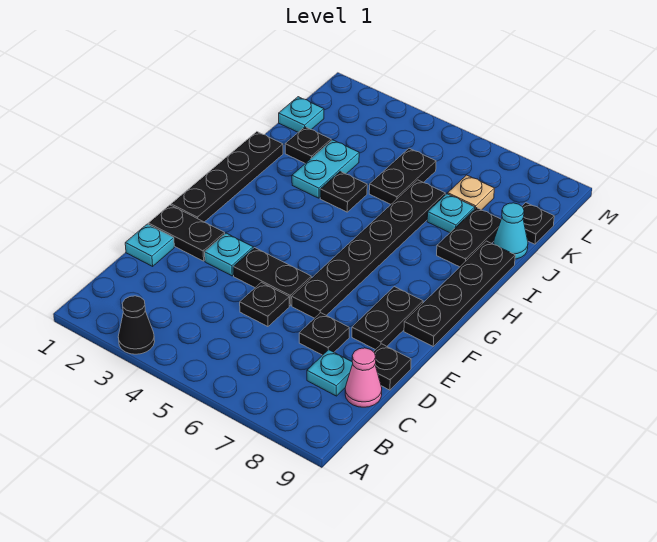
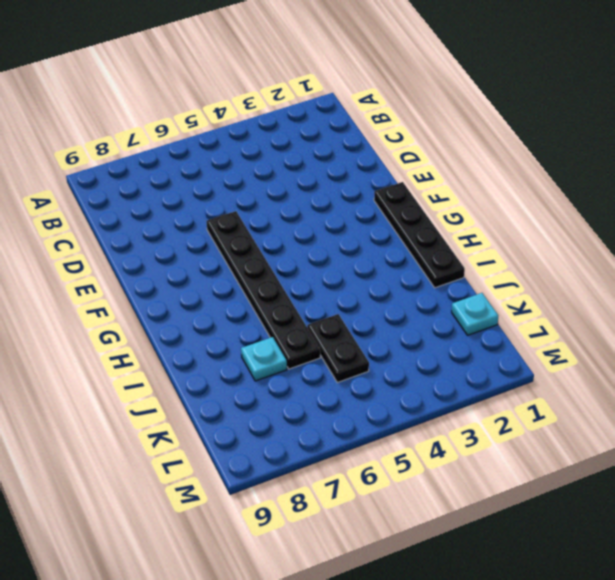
none -> black 1x1 cone [118,296,155,354]
none -> cyan 1x1 plate [307,350,353,396]
none -> pink 1x1 cone [345,348,382,407]

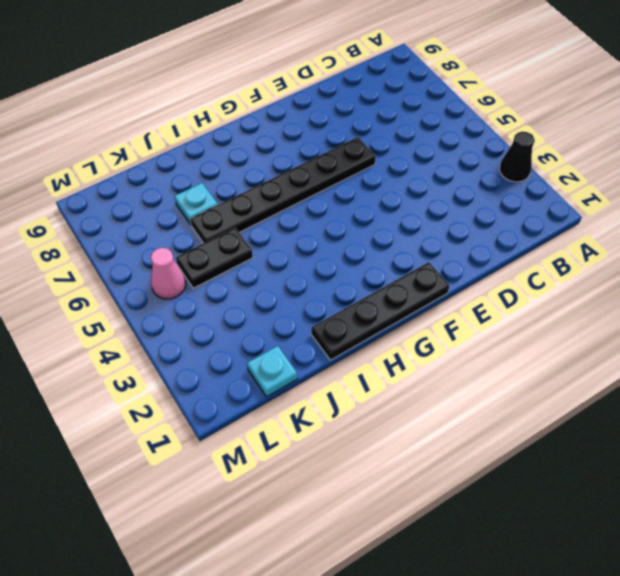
pink 1x1 cone [151,248,186,299] -> pink 1x1 cone moved to [345,348,382,407]
none -> cyan 1x1 plate [307,350,353,396]
none -> cyan 1x1 plate [125,224,174,266]
none -> black 1x1 plate [240,282,289,327]

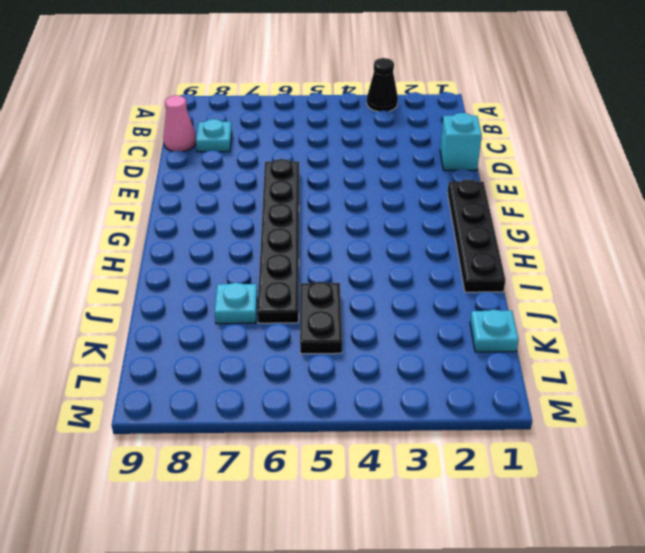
cyan 1x1 brick [440,113,482,170] -> cyan 1x1 plate [125,224,174,266]
none -> black 1x1 plate [240,282,289,327]
none -> black 1x1 plate [299,313,349,355]
none -> black 1x1 plate [374,344,411,390]

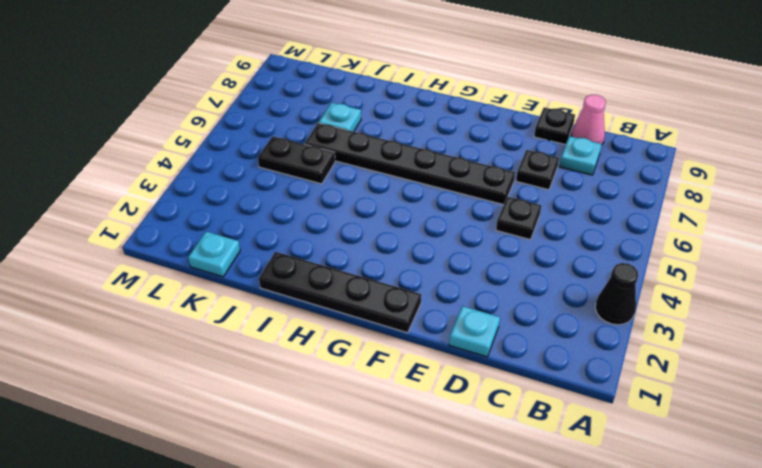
none -> black 1x2 plate [148,205,225,261]
none -> cyan 1x1 plate [205,233,253,276]
none -> black 1x2 plate [233,248,311,306]

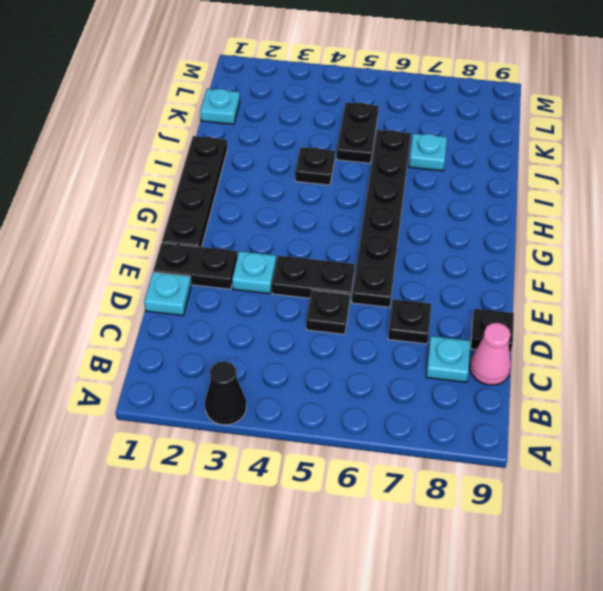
none -> black 1x2 plate [352,287,423,350]
none -> black 1x4 plate [404,241,515,346]
none -> cyan 1x2 plate [292,140,359,198]

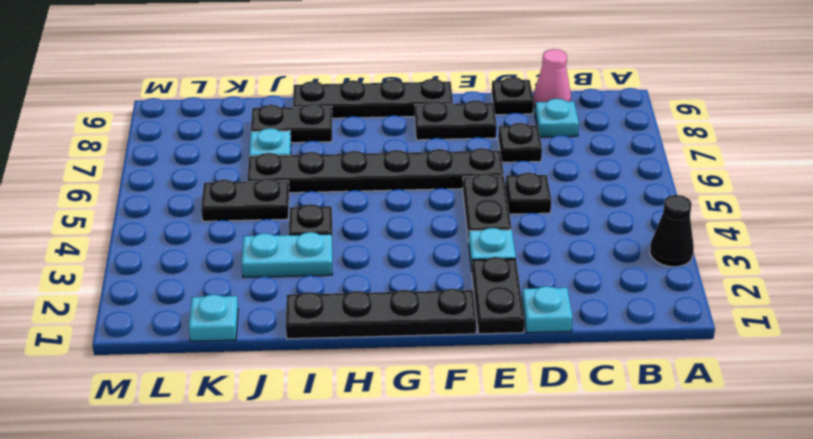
none -> black 1x1 plate [285,127,331,163]
none -> cyan 1x1 cone [494,203,528,259]
none -> tan 1x1 plate [448,175,494,210]

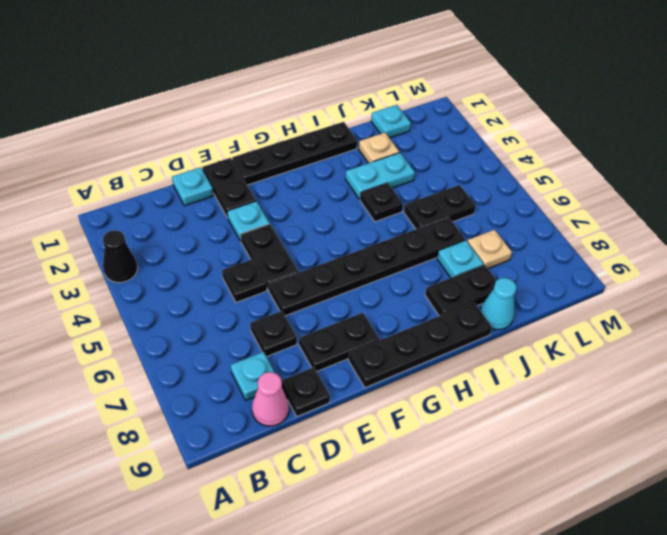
tan 1x1 plate [359,133,399,163] -> black 1x1 plate [285,127,331,163]
none -> black 1x1 plate [522,203,554,244]

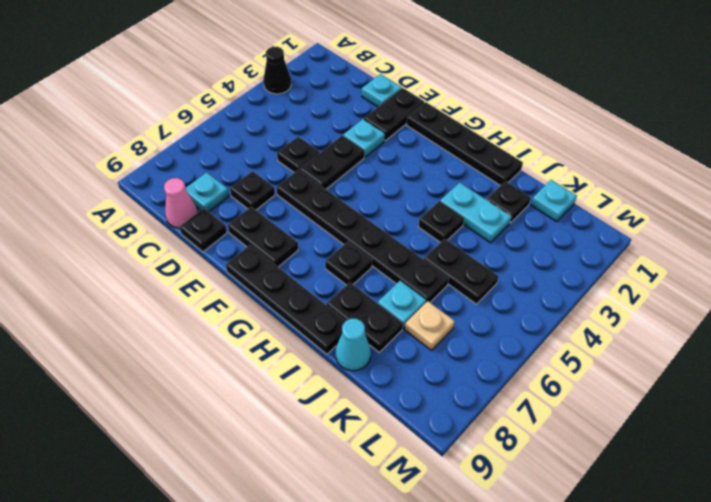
black 1x1 plate [325,242,372,285] -> black 1x1 plate moved to [522,203,554,244]

